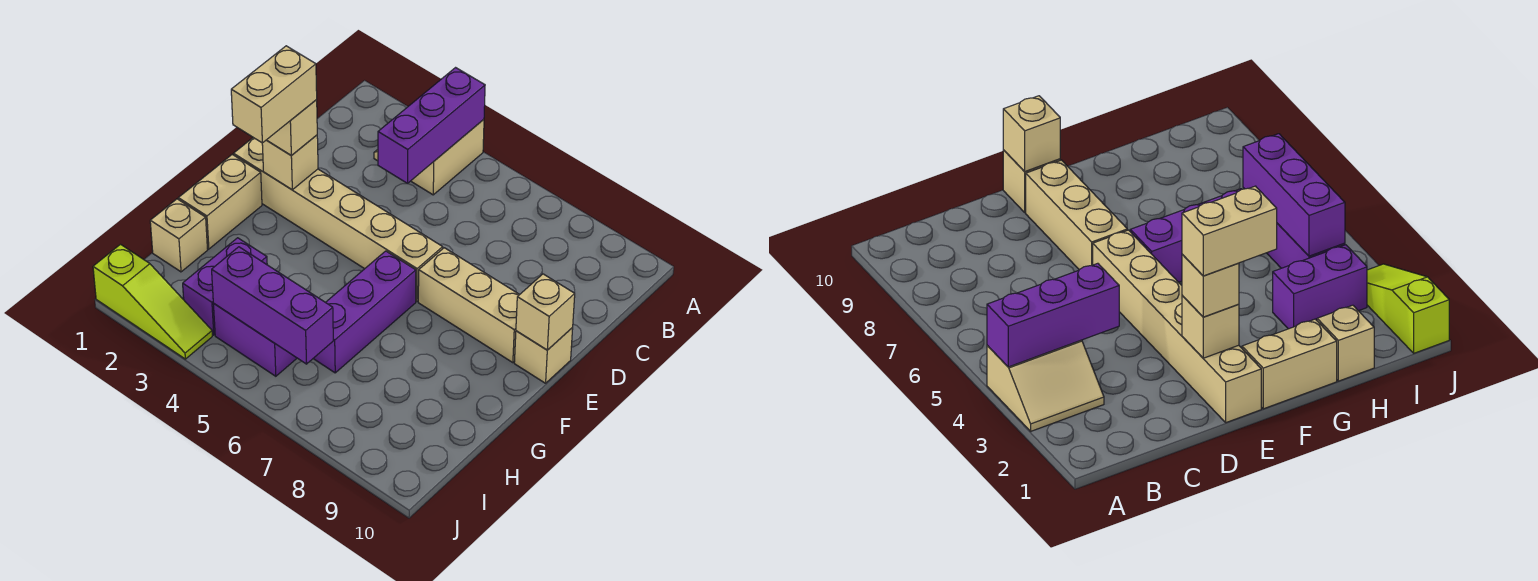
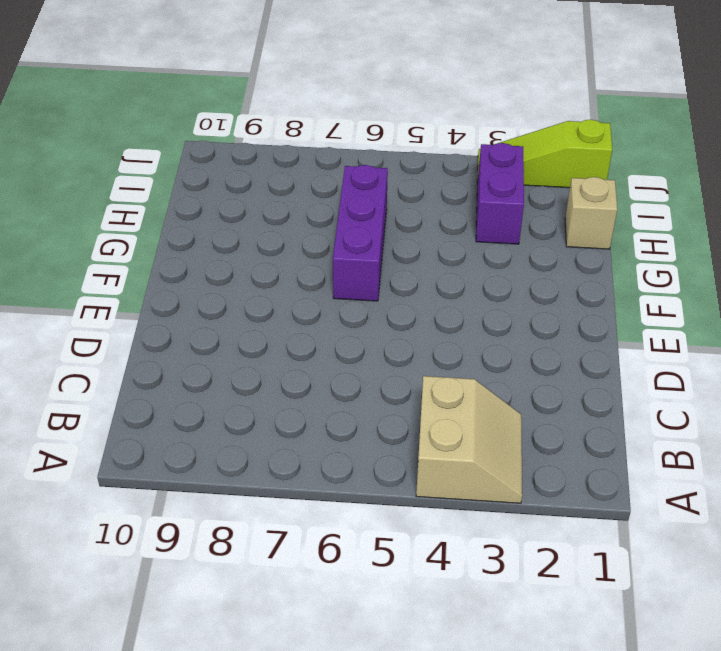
none -> tan 1x6 brick [233,138,443,301]
none -> tan 1x3 brick [418,248,520,363]
none -> tan 1x1 brick [514,328,573,383]

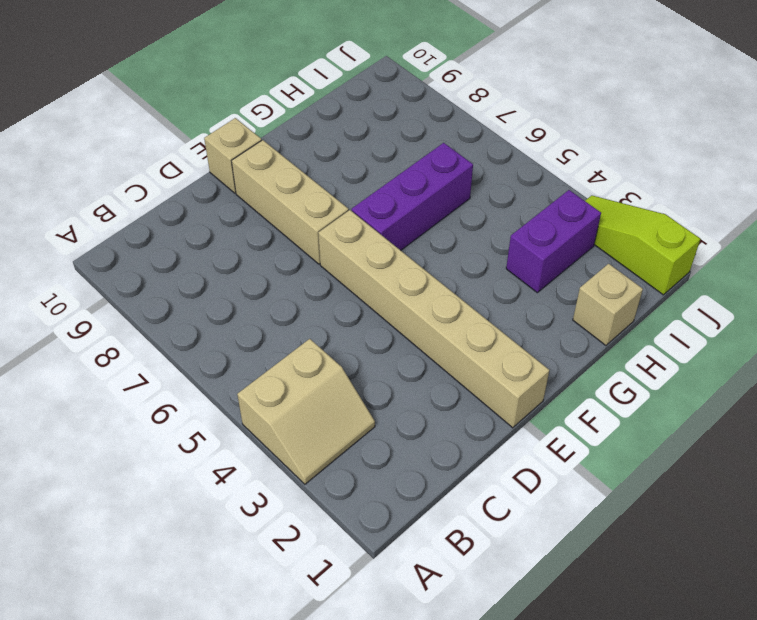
none -> tan 1x2 brick [178,155,262,249]
none -> purple 1x2 brick [213,304,297,376]
none -> purple 1x3 brick [378,68,485,184]

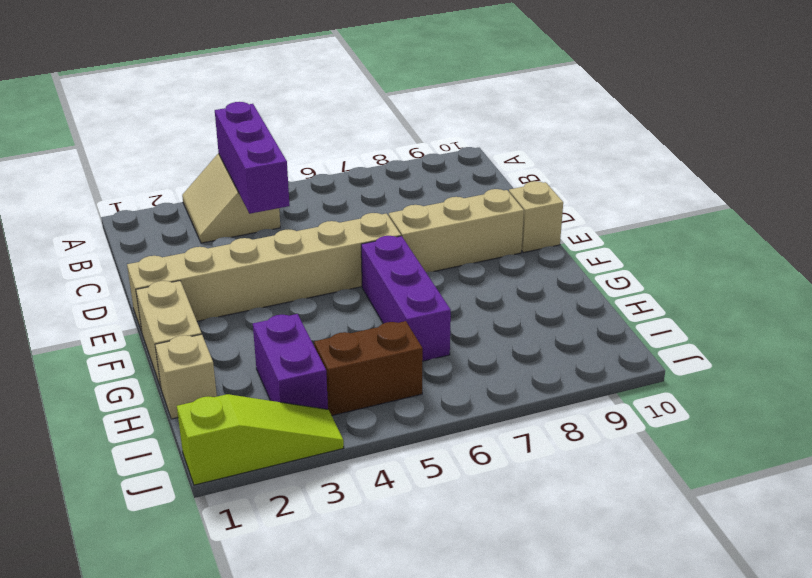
brown 1x2 brick [314,321,423,416] -> purple 1x2 brick [213,304,297,376]
none -> tan 1x1 brick [262,135,318,190]
none -> tan 1x1 brick [516,274,575,350]
none -> purple 1x3 brick [212,247,333,364]

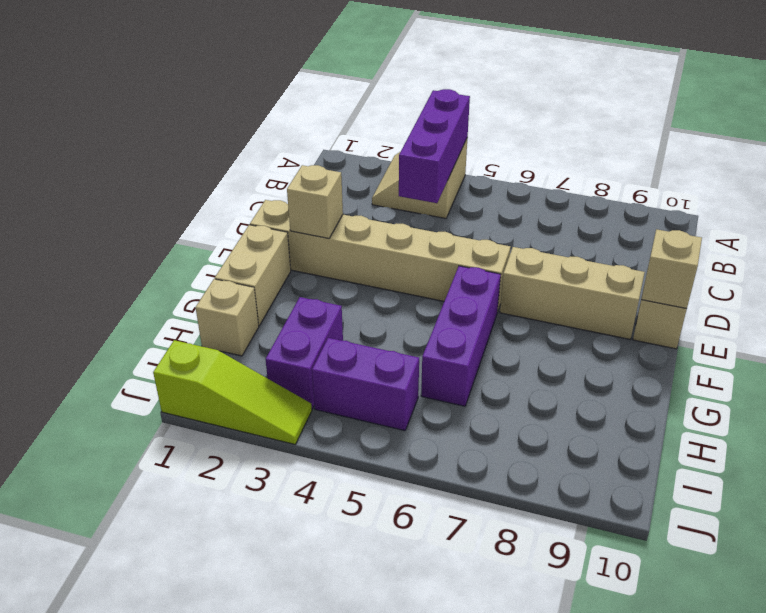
none -> purple 1x3 brick [212,247,333,364]
none -> tan 1x1 brick [267,100,317,156]
none -> tan 1x2 brick [231,46,317,143]

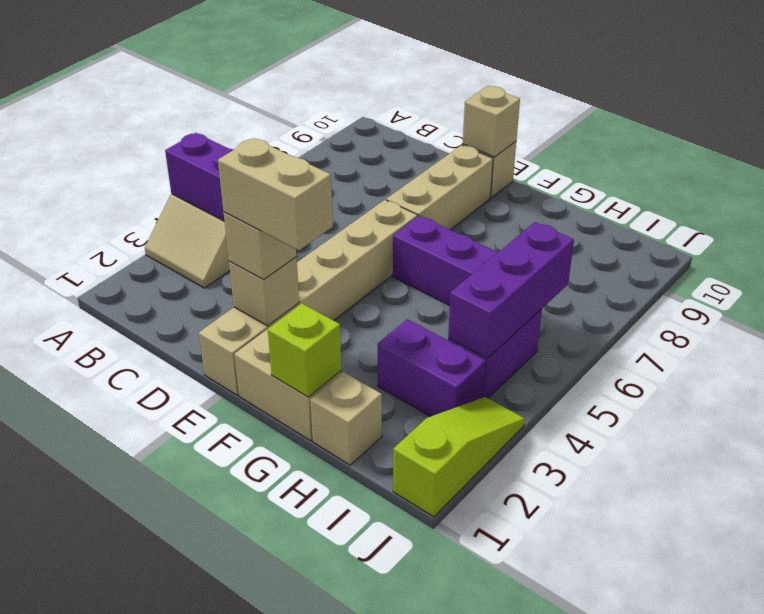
lime 1x1 brick [268,304,341,397] -> none

